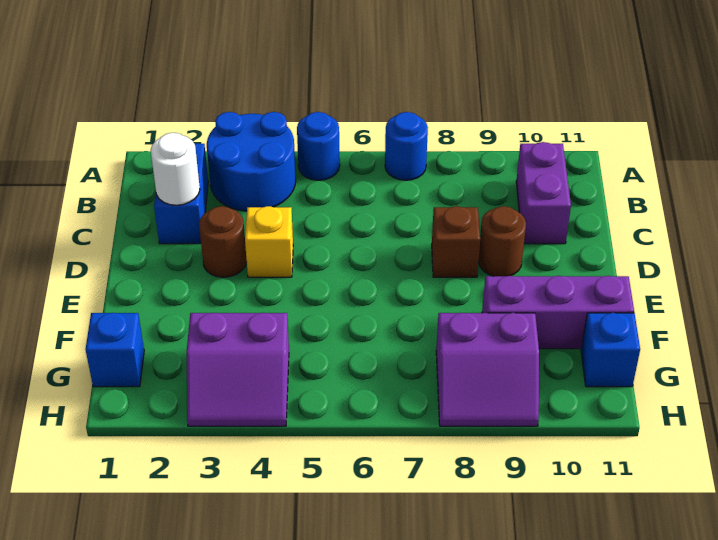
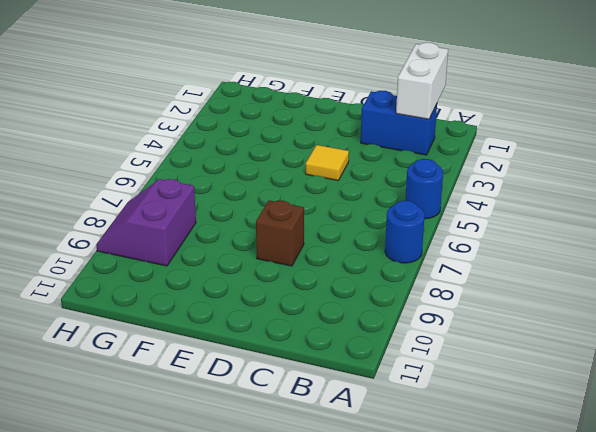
white 1x2 brick [396,43,448,119] -> none
yellow 1x1 tile [306,145,349,180] -> yellow 1x1 brick [245,206,293,277]
none -> blue 2x2 round brick [207,112,296,211]
none -> purple 1x2 brick [516,142,571,244]
none -> brown 1x1 round brick [199,206,247,277]

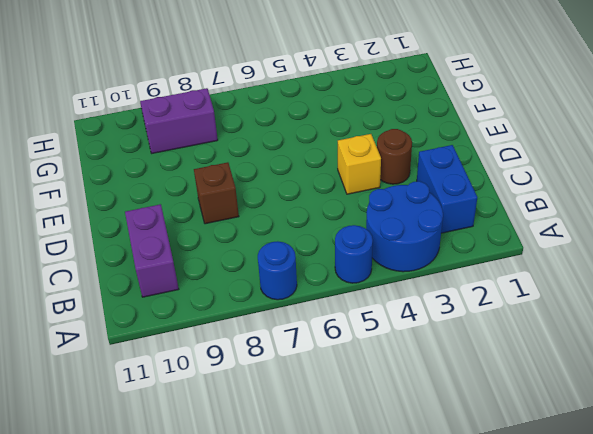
none -> brown 1x1 round brick [478,206,526,276]
none -> purple 1x3 brick [482,276,634,349]
none -> blue 1x1 brick [86,313,144,387]

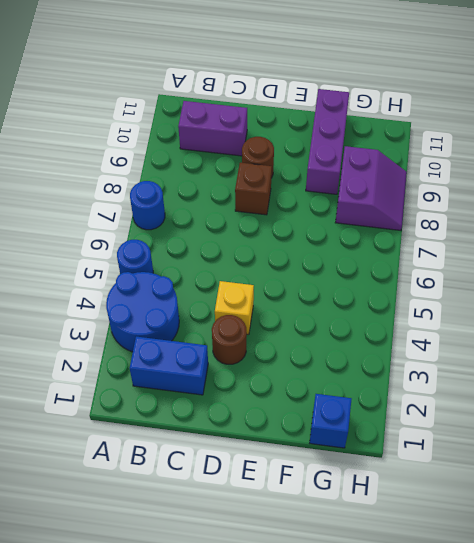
none -> purple 2x2 slope [187,313,289,426]
none -> blue 1x1 brick [581,313,640,387]
none -> white 1x1 round brick [150,133,200,205]

